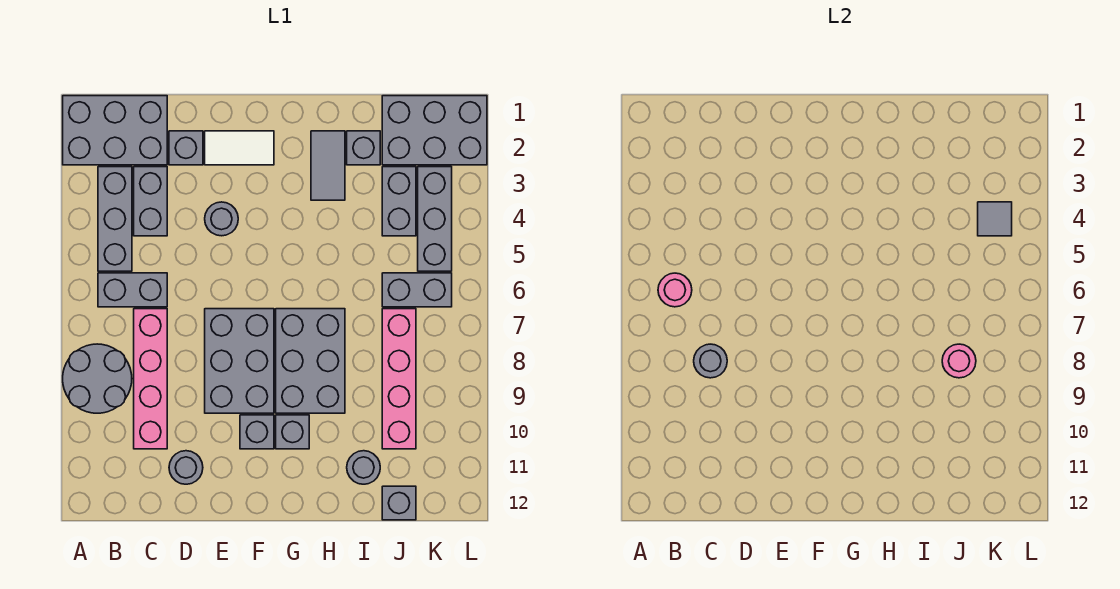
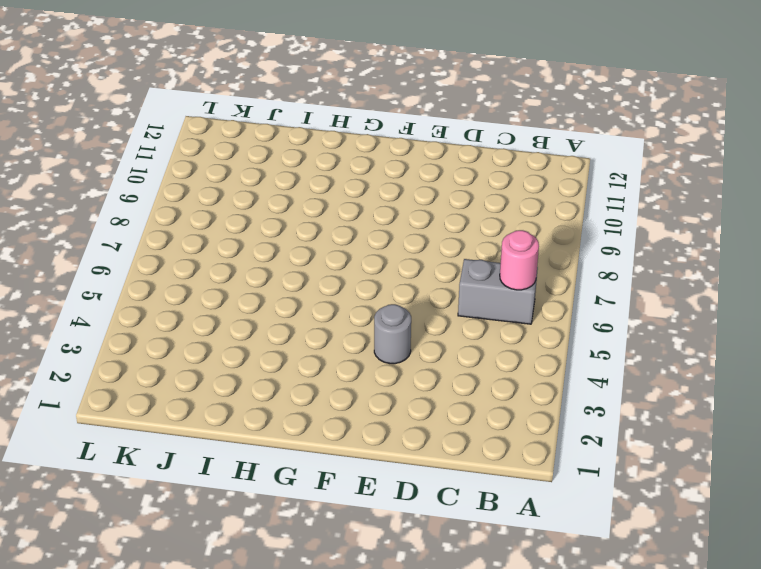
none -> grey 2x3 brick [63,96,167,165]
none -> grey 2x2 round brick [63,344,132,413]
none -> grey 1x3 brick [98,167,132,271]

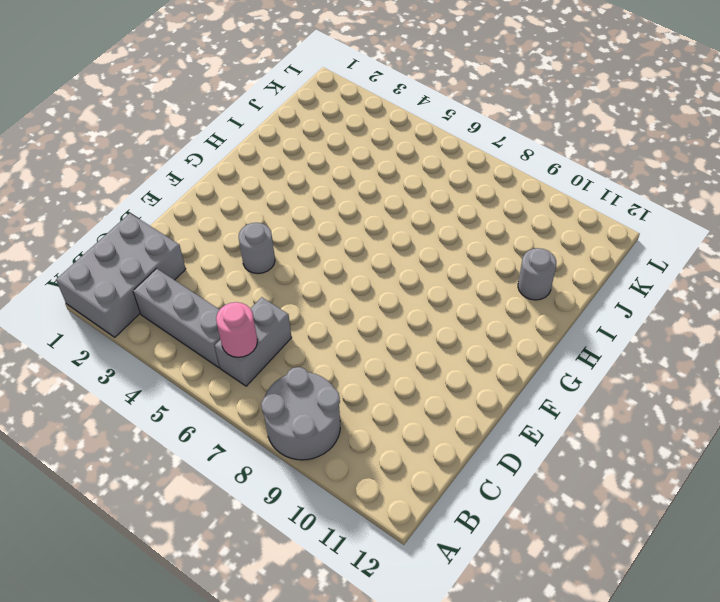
none -> grey 1x2 brick [134,167,167,236]
none -> pink 1x4 brick [134,309,167,449]
none -> grey 1x1 brick [169,131,203,165]

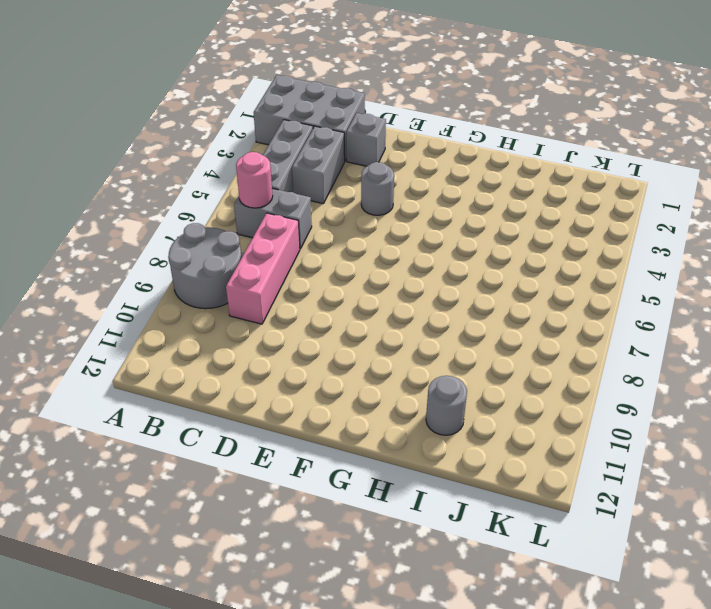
pink 1x3 brick [226,213,300,324] -> pink 1x4 brick [134,309,167,449]
none -> grey 1x1 round brick [169,451,203,484]
none -> white 1x2 tile [205,131,274,165]
none -> grey 2x3 brick [205,309,274,413]

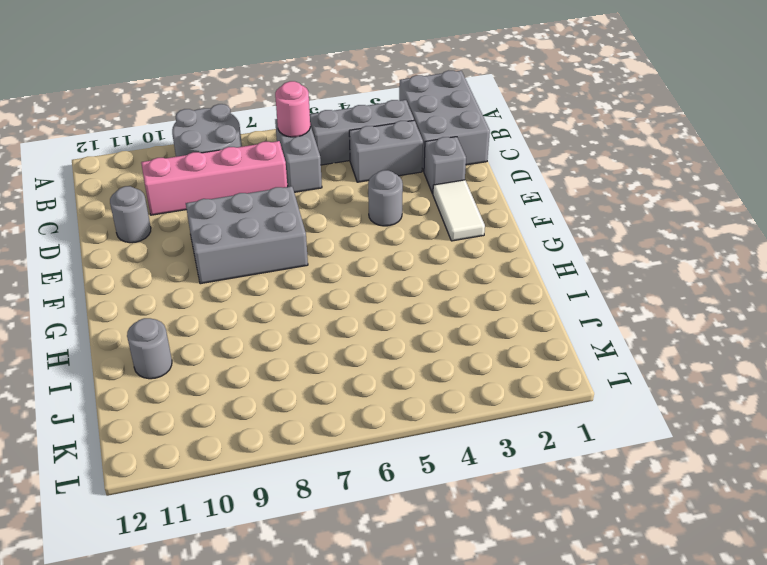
none -> grey 1x1 brick [240,415,274,449]
none -> grey 2x3 brick [276,309,345,413]
none -> grey 1x1 brick [276,415,309,449]

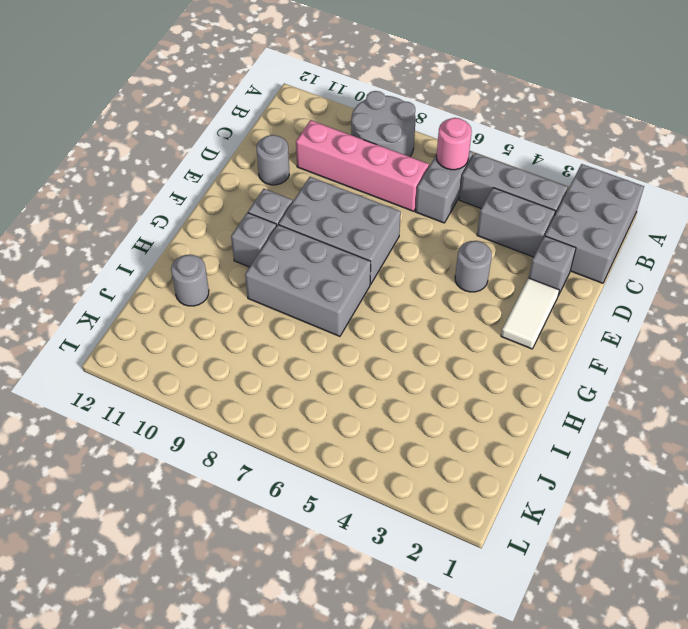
none -> grey 1x2 tile [311,131,345,200]
none -> grey 1x1 brick [347,131,380,165]
none -> grey 2x3 brick [382,96,487,165]

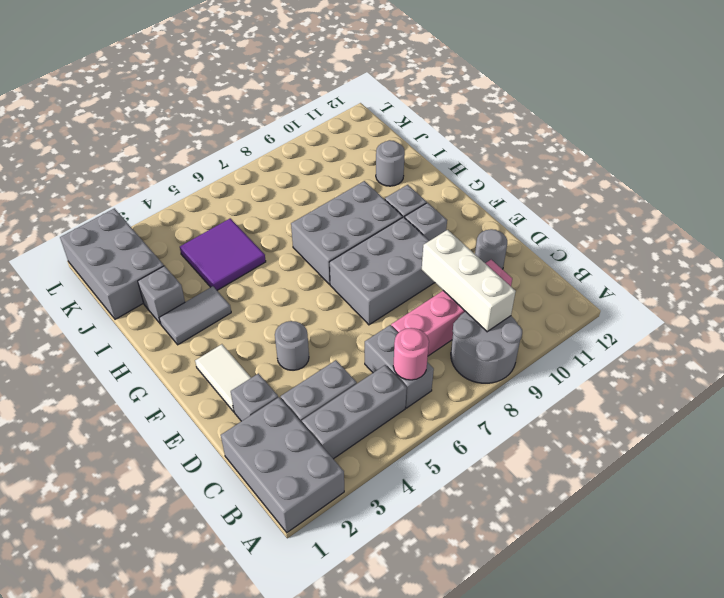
white 1x3 brick [422,230,516,332] -> none
purple 2x2 tile [180,218,266,290] -> grey 1x2 brick [382,167,416,236]
none -> grey 1x2 brick [382,273,452,307]
none -> pink 1x4 brick [382,309,416,449]
none -> grey 1x1 brick [382,486,416,520]

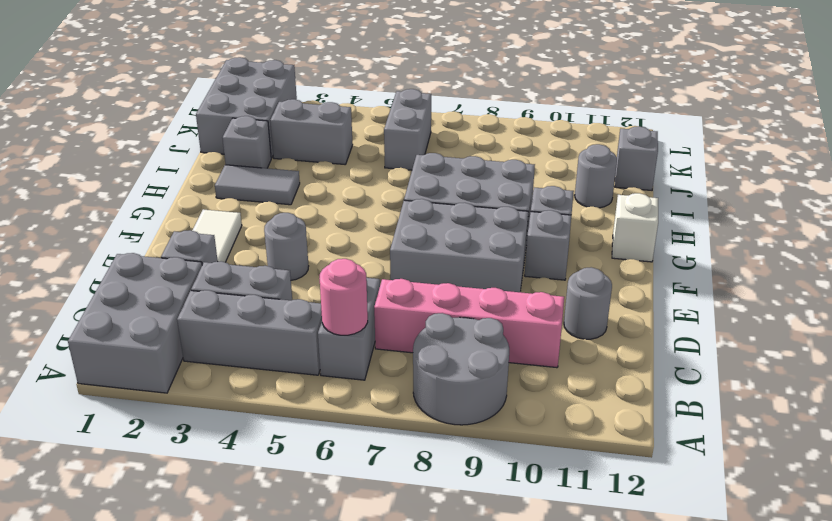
white 1x1 brick [612,193,658,262] -> none
none -> pink 1x4 brick [382,309,416,449]
none -> grey 1x3 brick [418,167,452,271]
none -> grey 1x1 round brick [694,344,727,378]

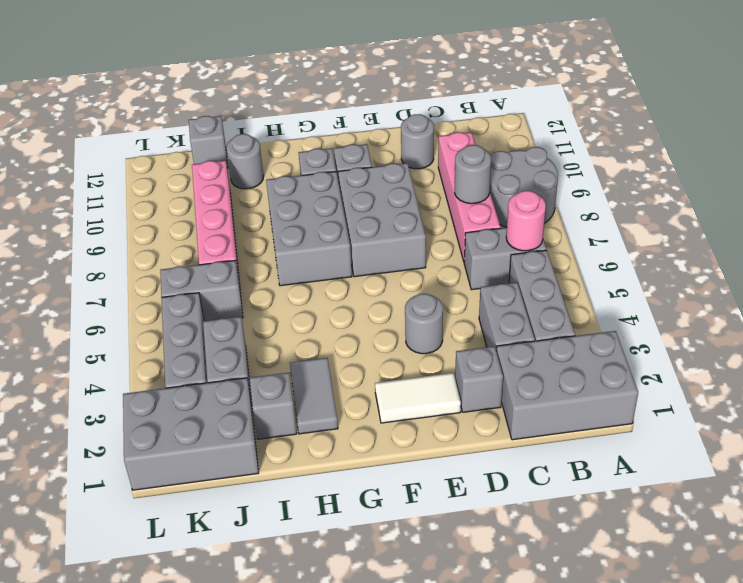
none -> pink 1x1 round brick [942,344,976,378]
none -> grey 1x1 tile [978,202,1012,236]

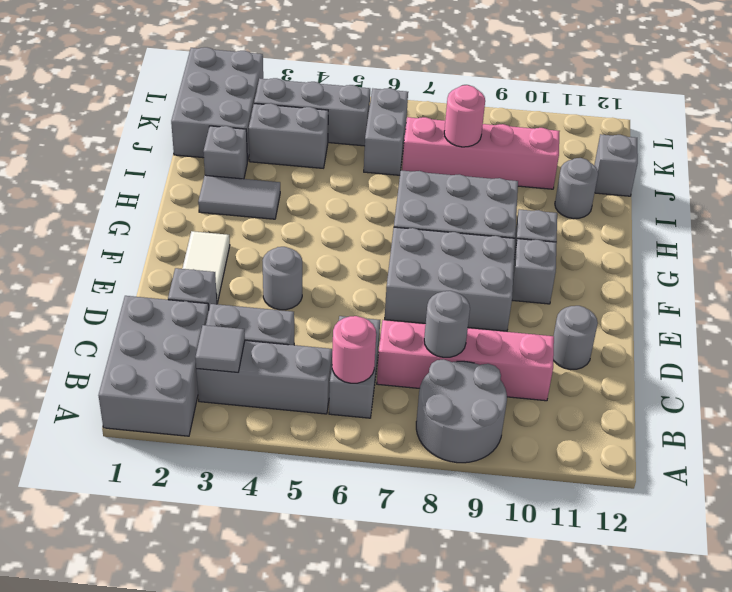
grey 1x1 tile [195,325,245,372] -> grey 1x1 tile moved to [978,202,1012,236]

